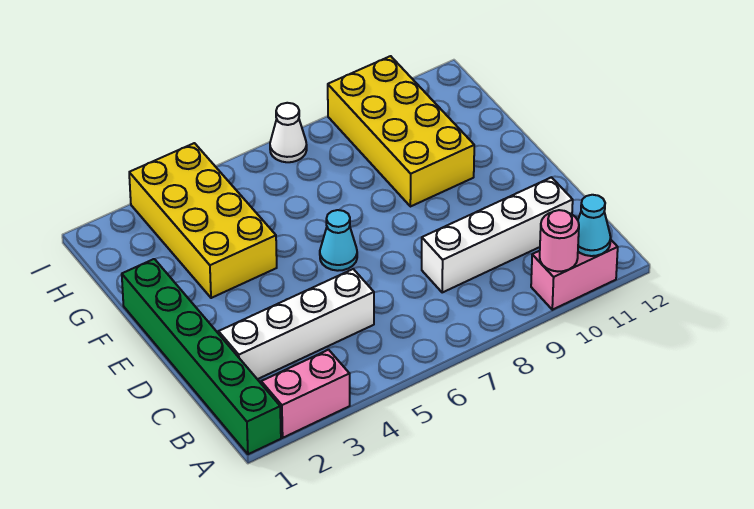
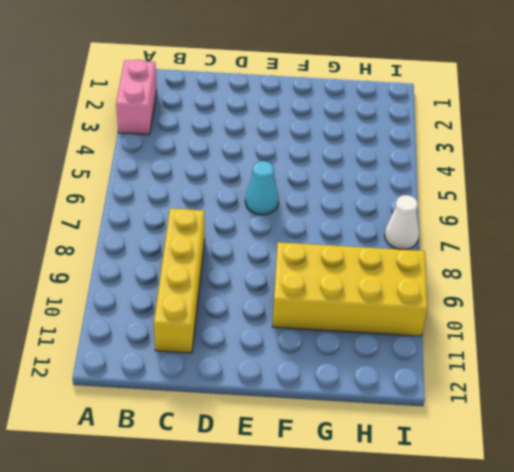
yellow 1x4 brick [154,209,205,353] -> white 1x4 brick [422,177,573,292]
none -> green 1x6 brick [122,259,281,454]
none -> pink 1x2 brick [531,240,618,310]

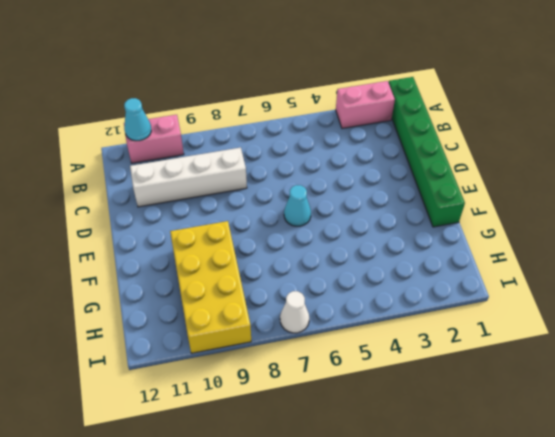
none -> white 1x4 brick [219,269,374,379]
none -> yellow 2x4 brick [129,143,277,298]

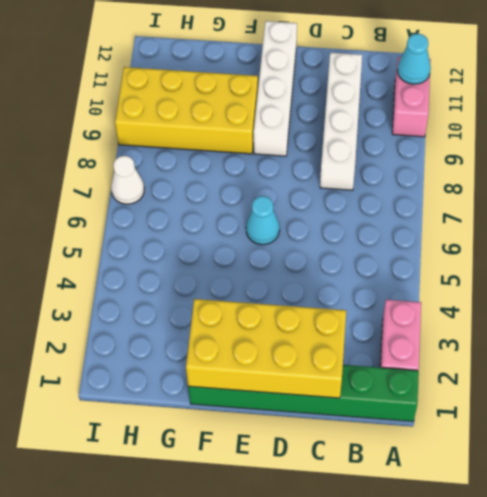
yellow 2x4 brick [186,299,346,398] -> yellow 2x4 brick moved to [129,143,277,298]
white 1x4 brick [254,21,297,156] -> white 1x4 brick moved to [219,269,374,379]
none -> pink 1x1 round brick [540,210,579,271]

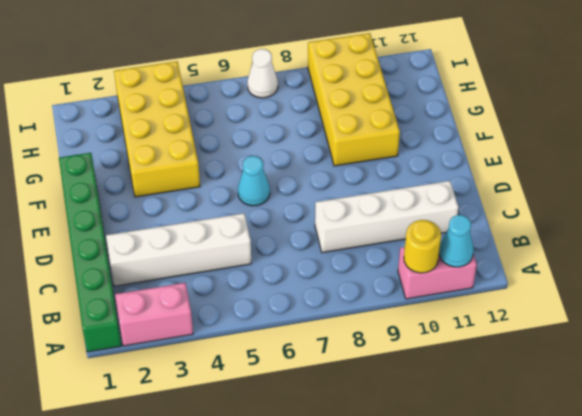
yellow 1x1 round brick [404,220,441,273] -> pink 1x1 round brick [540,210,579,271]

